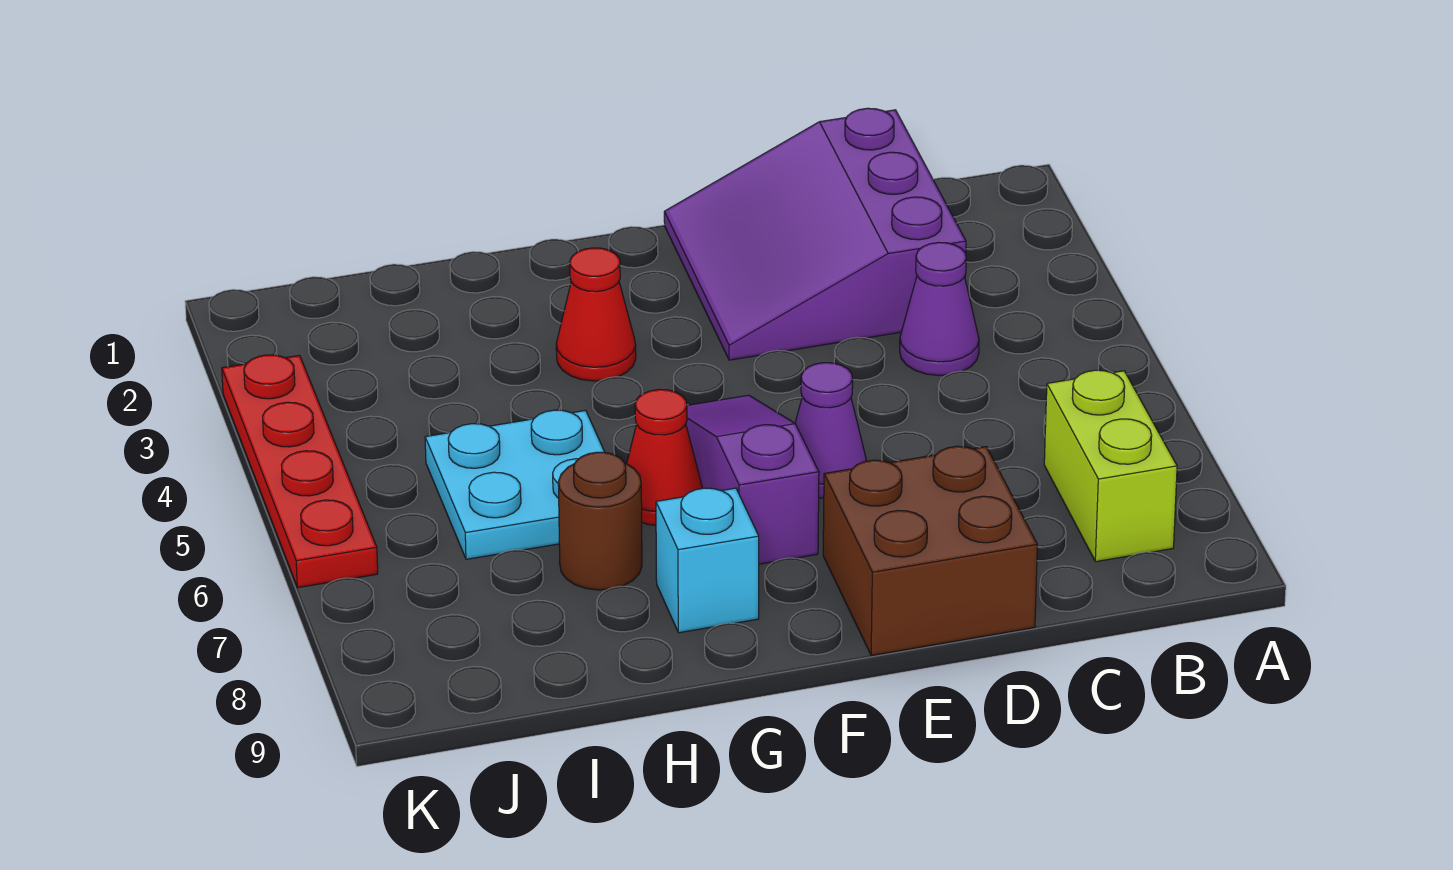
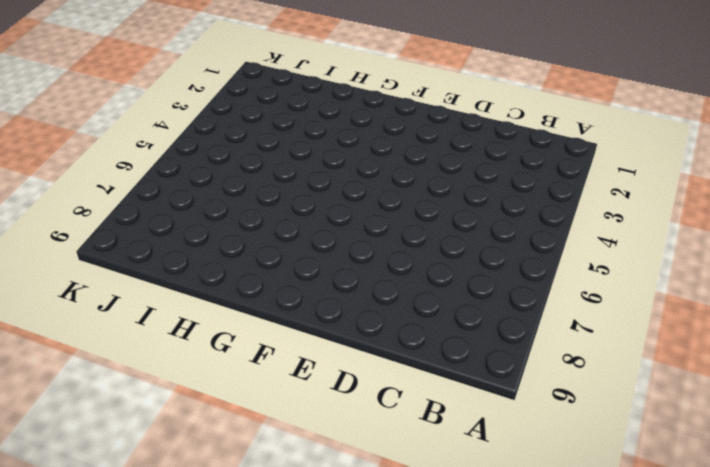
none -> lime 1x2 brick [1044,370,1177,562]
none -> purple 3x3 slope [664,108,966,360]
none -> purple 1x1 cone [900,242,979,375]

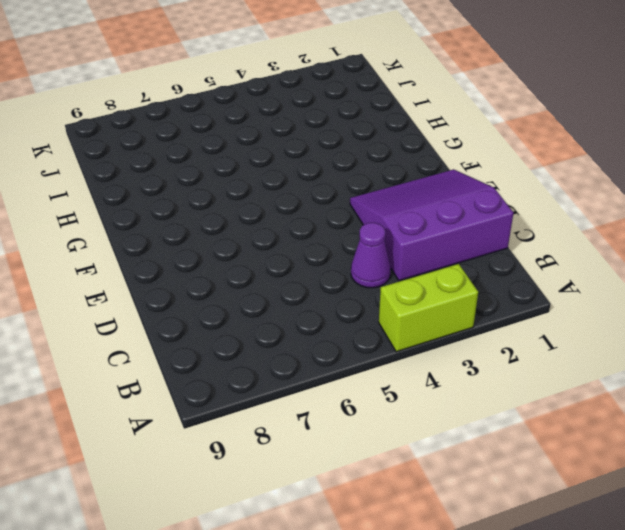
lime 1x2 brick [379,264,478,352] -> lime 1x2 brick moved to [1044,370,1177,562]
none -> brown 2x2 brick [823,446,1037,656]
none -> purple 1x1 cone [795,363,866,498]
none -> purple 1x3 slope [686,395,819,564]

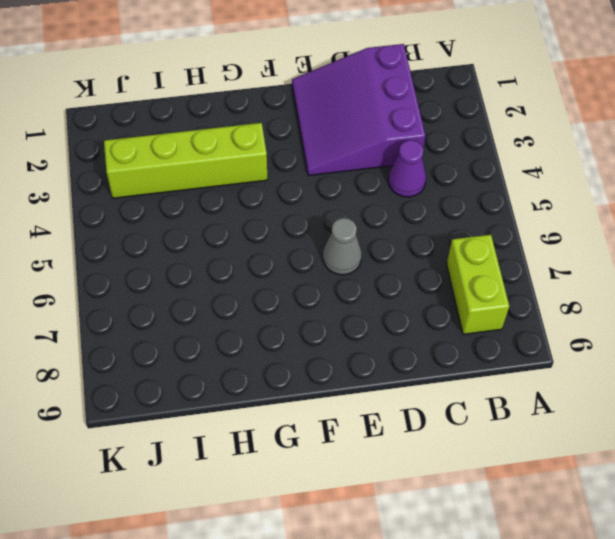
grey 1x1 cone [323,218,362,275] -> purple 1x1 cone [795,363,866,498]
lime 1x4 brick [104,123,267,198] -> red 1x1 cone [556,248,636,381]
none -> brown 2x2 brick [823,446,1037,656]
none -> purple 1x3 slope [686,395,819,564]
none -> red 1x1 cone [627,389,702,525]

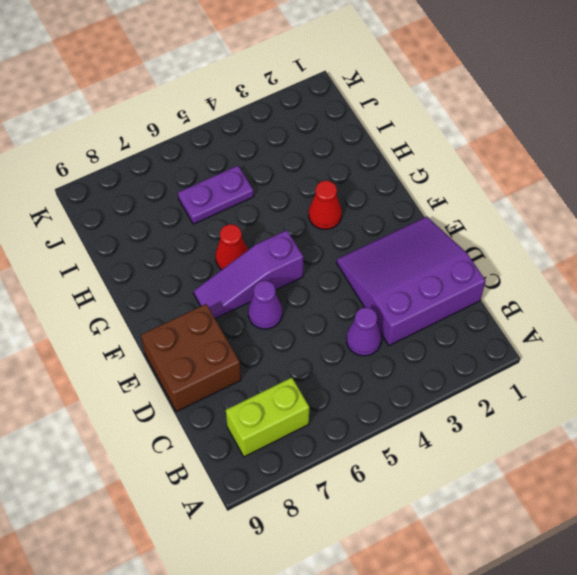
purple 1x3 slope [194,230,303,319] -> purple 1x3 slope turned to [686,395,819,564]
purple 1x2 plate [178,166,254,224] -> cyan 2x2 plate [425,410,605,559]
none -> cyan 1x1 brick [656,488,759,633]
none -> brown 1x1 round brick [558,452,642,590]
none -> red 1x4 plate [222,355,378,588]

